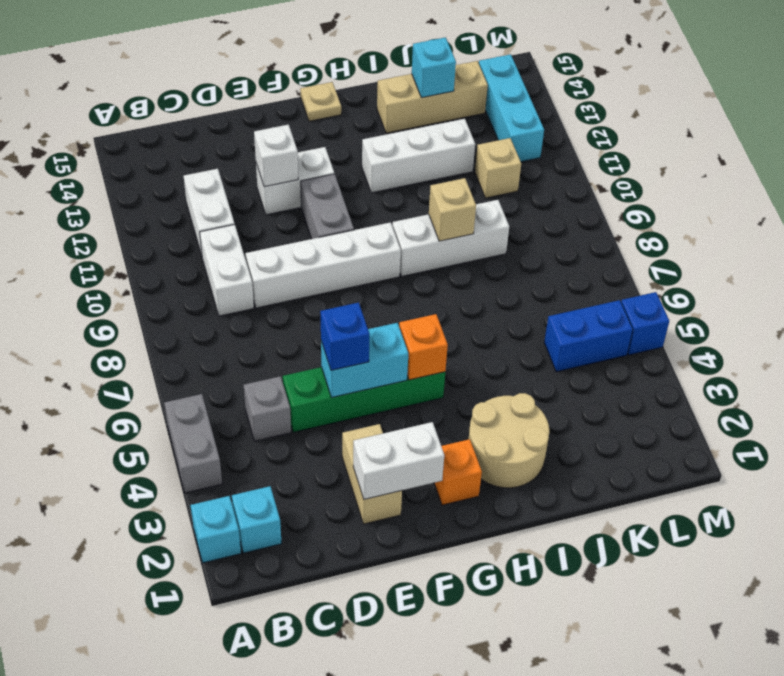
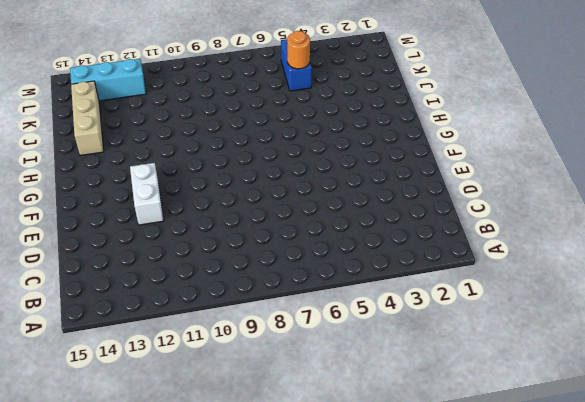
orange 1x1 round brick [287,31,310,69] -> none
none -> cyan 1x1 brick [190,496,241,563]
none -> grey 1x2 brick [164,394,222,493]
none -> cyan 1x1 brick [232,486,282,553]

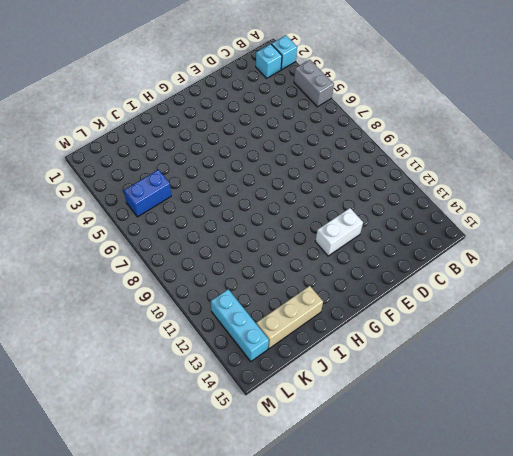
none -> grey 1x1 brick [244,376,291,441]
none -> white 1x2 brick [200,225,254,316]
none -> white 1x2 brick [184,169,235,256]

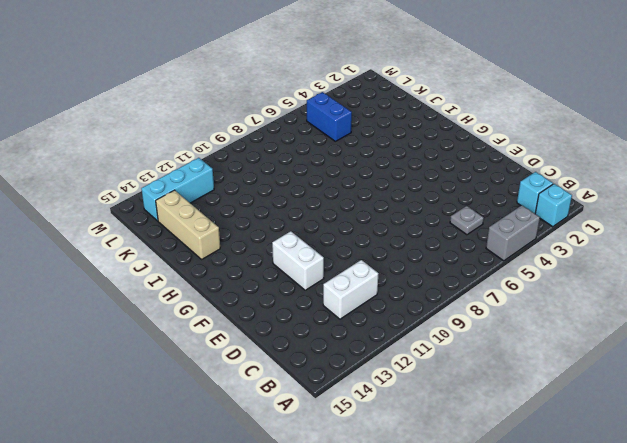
grey 1x1 plate [450,206,484,235] -> grey 1x1 brick [244,376,291,441]
none -> white 1x2 brick [200,225,254,316]
none -> green 1x4 brick [283,367,445,432]
none -> white 1x4 brick [245,222,401,308]

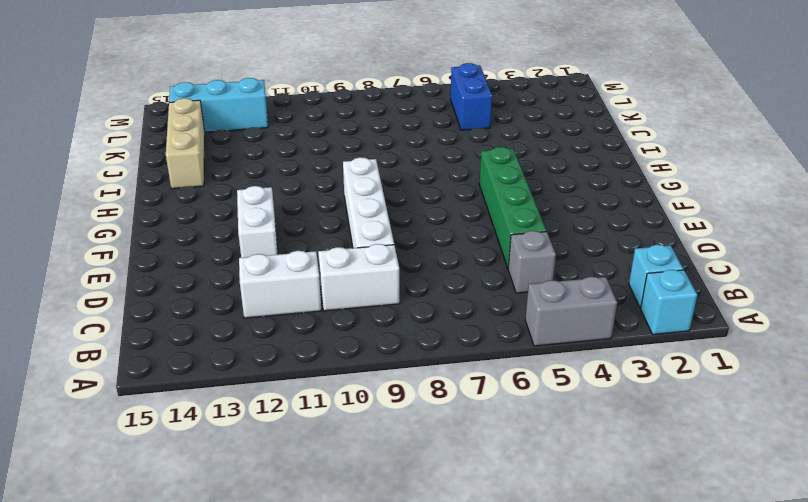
none -> tan 1x2 brick [342,424,402,524]
none -> grey 1x2 brick [301,174,354,239]
none -> orange 1x1 brick [434,439,482,505]

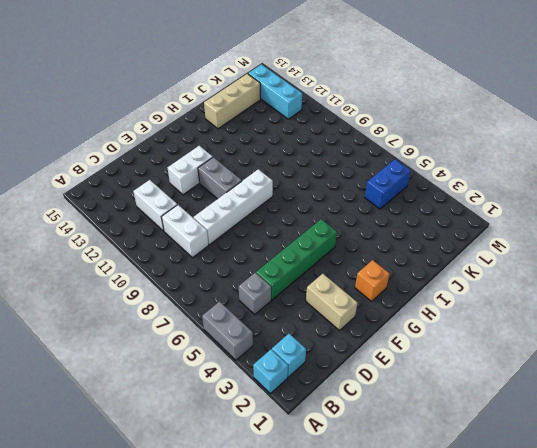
none -> tan 1x1 plate [300,82,341,121]
none -> tan 2x2 round brick [469,393,549,488]
none -> white 1x3 brick [392,200,509,276]

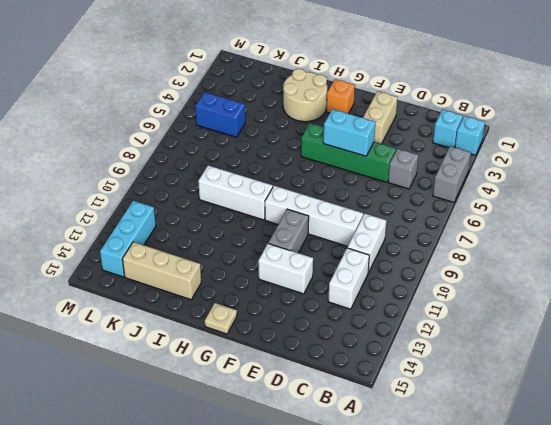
none -> white 1x3 brick [362,119,475,193]
none -> tan 1x1 brick [475,138,521,198]
none -> blue 1x1 brick [621,292,669,355]

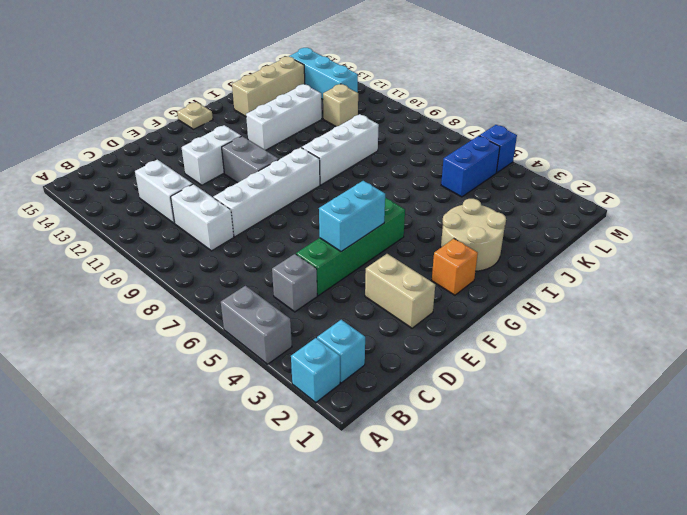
none -> white 1x2 brick [353,422,444,499]
none -> white 1x1 brick [254,125,298,187]
none -> orange 1x1 brick [399,314,448,380]

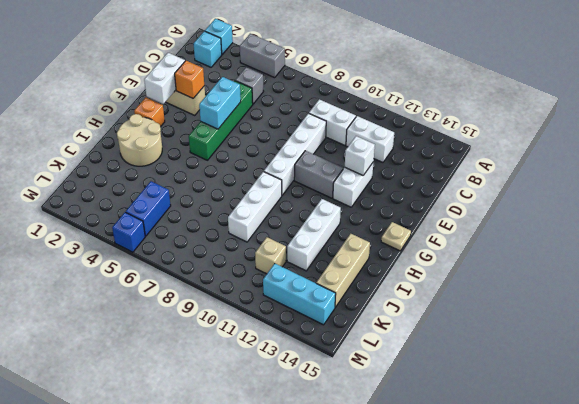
orange 1x1 brick [175,61,204,98] -> orange 1x1 brick moved to [399,314,448,380]
none -> tan 1x1 brick [429,178,476,241]
none -> cyan 1x1 brick [412,37,456,98]
none -> blue 1x1 brick [320,302,369,370]

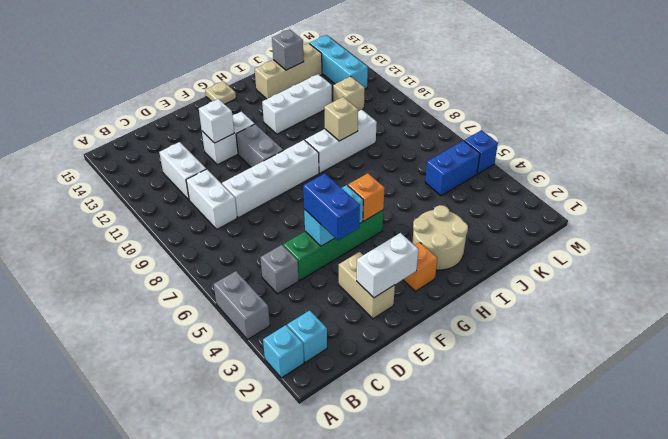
blue 1x2 brick [303,174,360,240] -> blue 1x1 brick [320,302,369,370]
grey 1x1 brick [272,29,304,70] -> cyan 1x1 brick [412,37,456,98]

